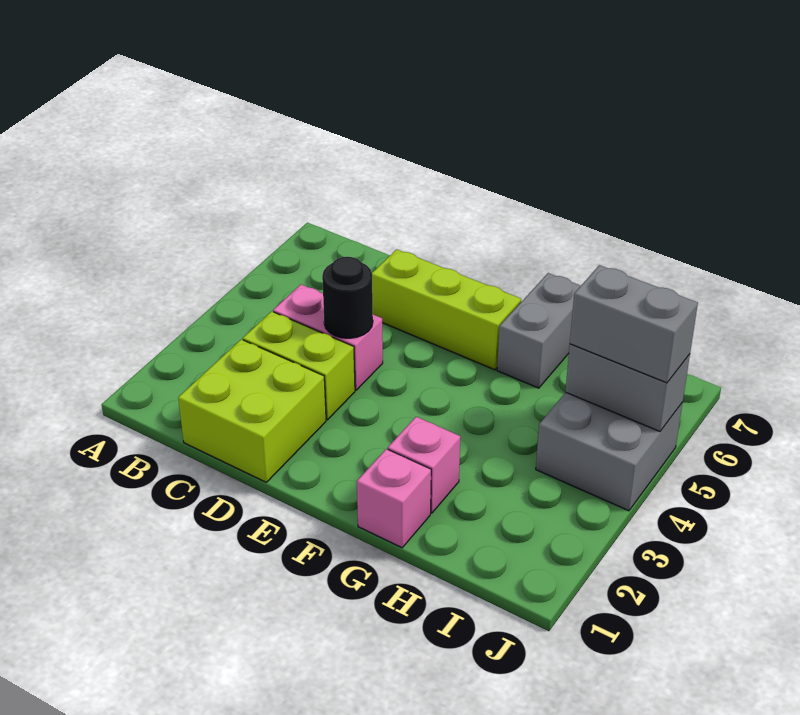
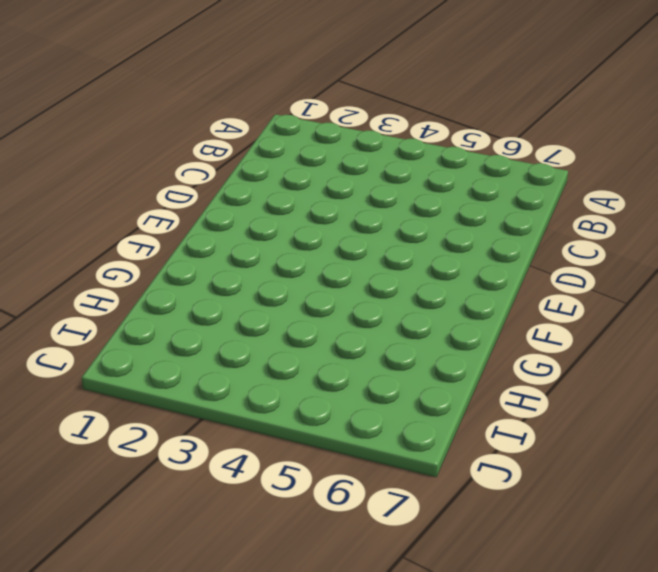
none -> lime 2x2 brick [178,339,326,482]
none -> lime 1x2 brick [243,311,355,420]

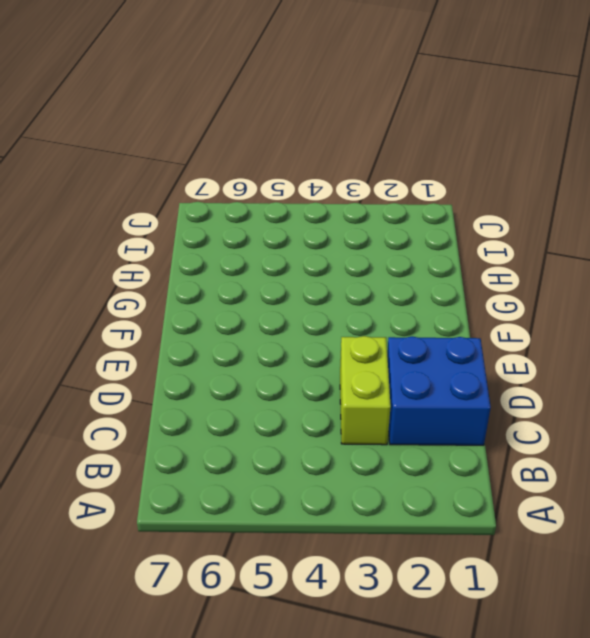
blue 2x2 brick [387,336,491,445] -> lime 2x2 brick [178,339,326,482]
none -> pink 1x2 brick [273,284,383,390]
none -> lime 1x3 brick [372,249,521,370]

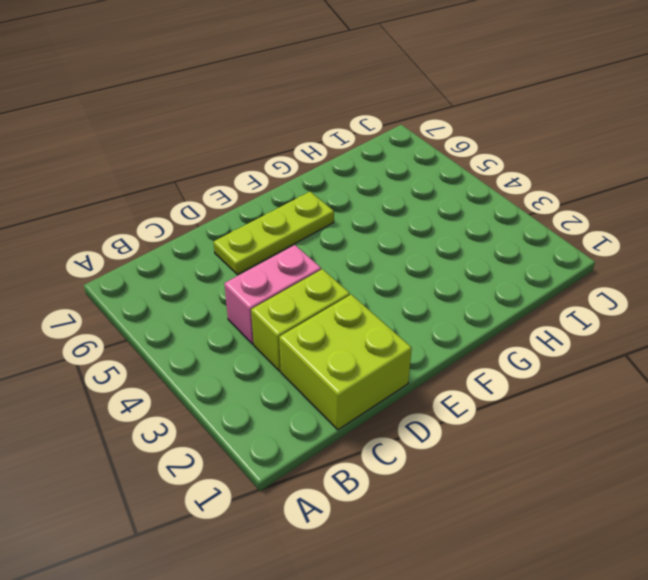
lime 1x3 plate [214,192,334,275] -> lime 1x3 brick [372,249,521,370]
none -> pink 1x1 brick [357,449,431,548]
none -> pink 1x1 brick [388,417,460,513]

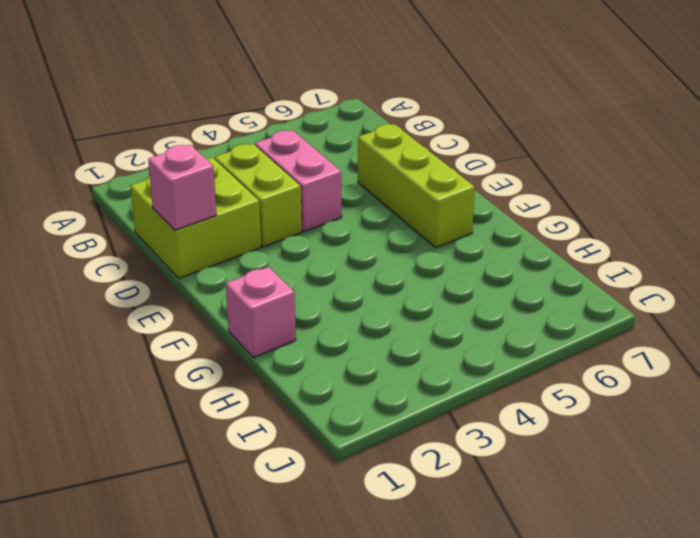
pink 1x1 brick [148,145,216,230] -> pink 1x1 brick moved to [388,417,460,513]
none -> grey 1x2 brick [497,273,580,388]
none -> grey 2x2 brick [536,393,683,511]

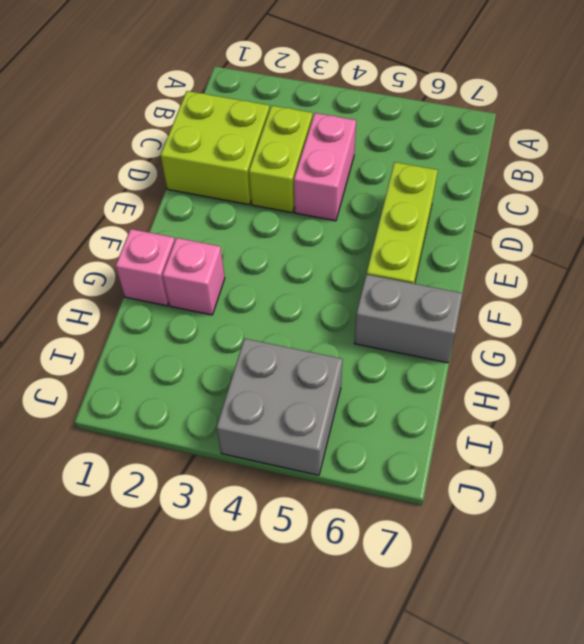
none -> black 1x1 round brick [322,257,373,338]
none -> grey 1x2 brick [565,344,690,431]

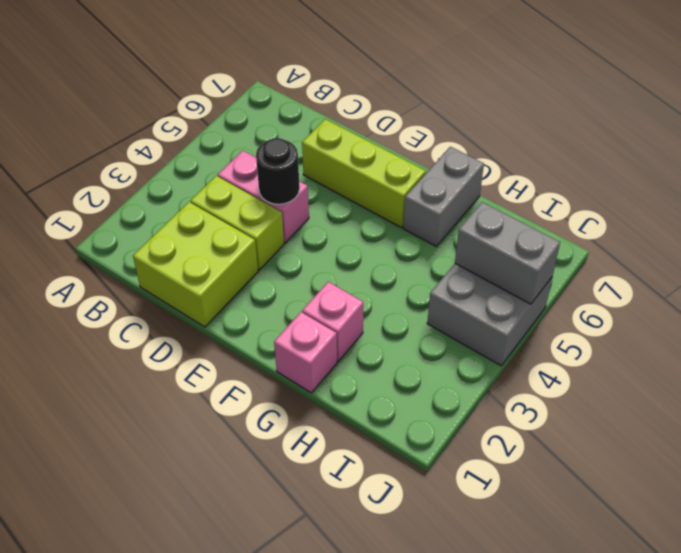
none -> grey 1x2 brick [570,265,698,383]

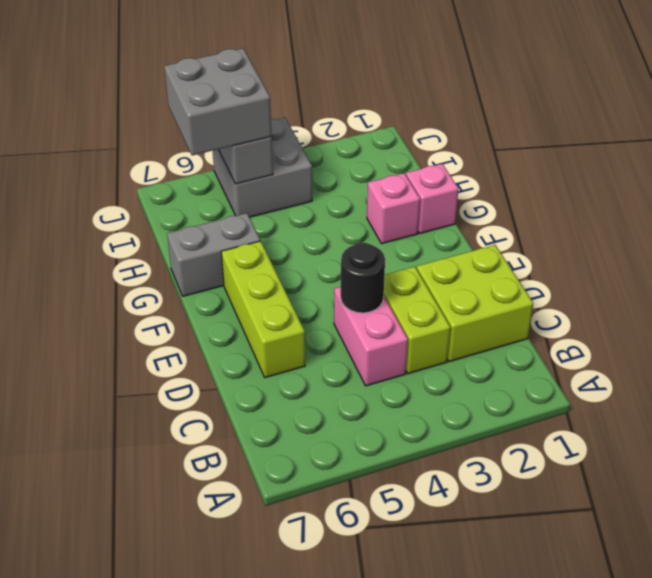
grey 2x2 brick [164,48,272,155] -> grey 1x2 brick [570,265,698,383]

